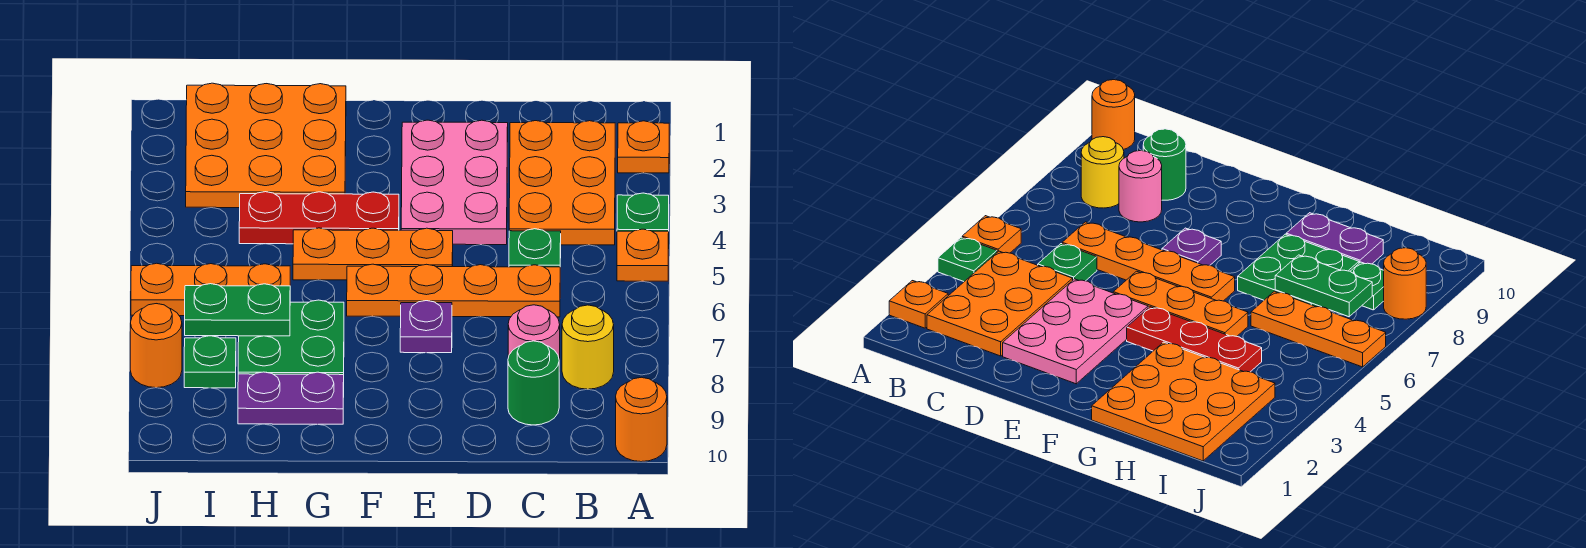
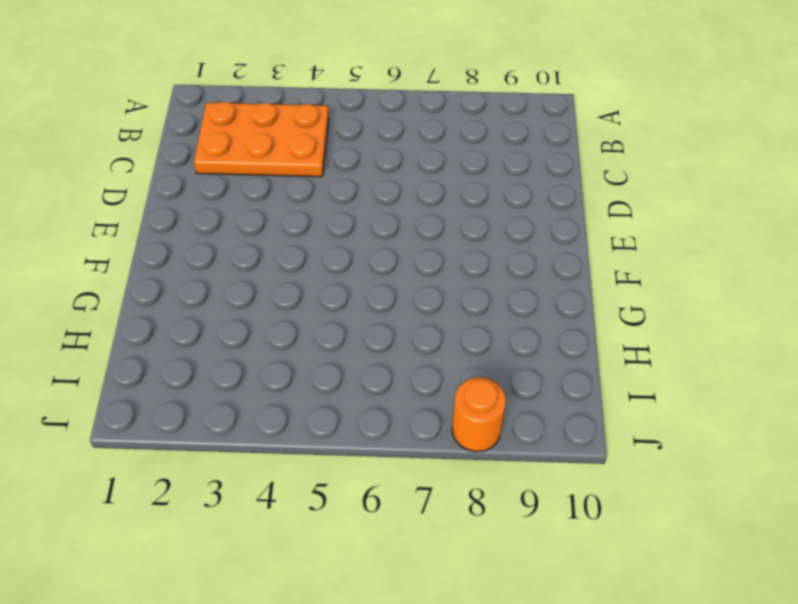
none -> orange 1x1 plate [618,121,669,173]
none -> green 1x1 plate [617,193,669,231]
none -> orange 1x1 plate [617,229,669,281]

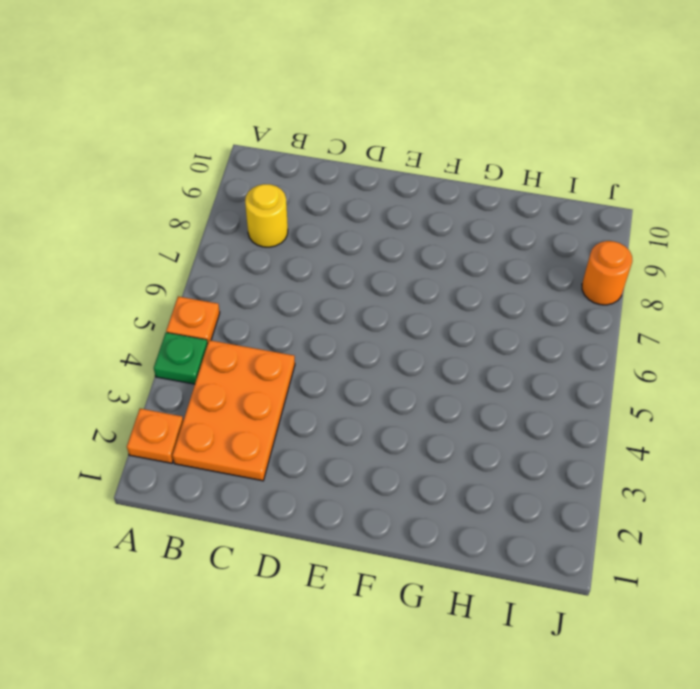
none -> orange 1x1 round brick [616,377,667,462]
none -> green 1x1 plate [509,229,561,267]
none -> orange 1x4 plate [347,264,560,317]

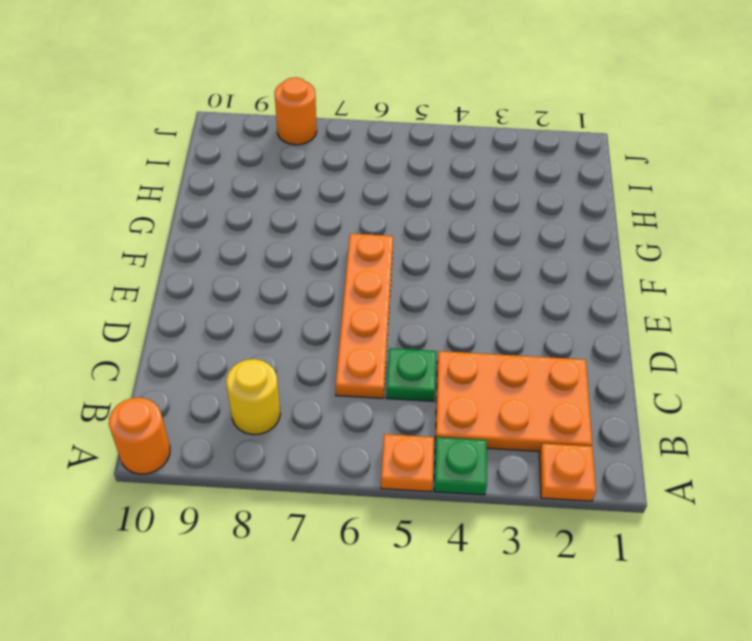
none -> pink 1x1 round brick [508,305,560,372]
none -> green 1x1 round brick [508,341,559,425]
none -> pink 2x3 plate [401,120,508,245]

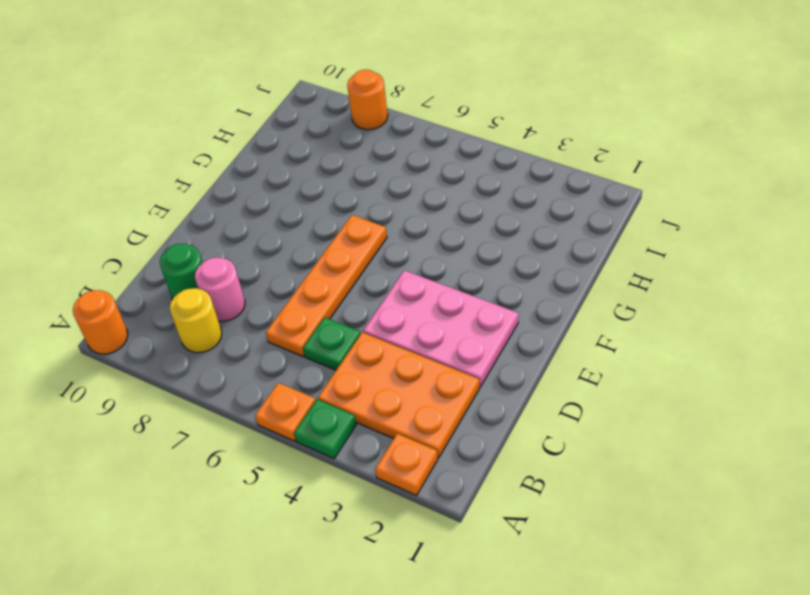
none -> orange 1x3 plate [293,228,453,280]
none -> purple 1x1 plate [400,301,452,353]
none -> red 1x3 plate [239,192,399,244]

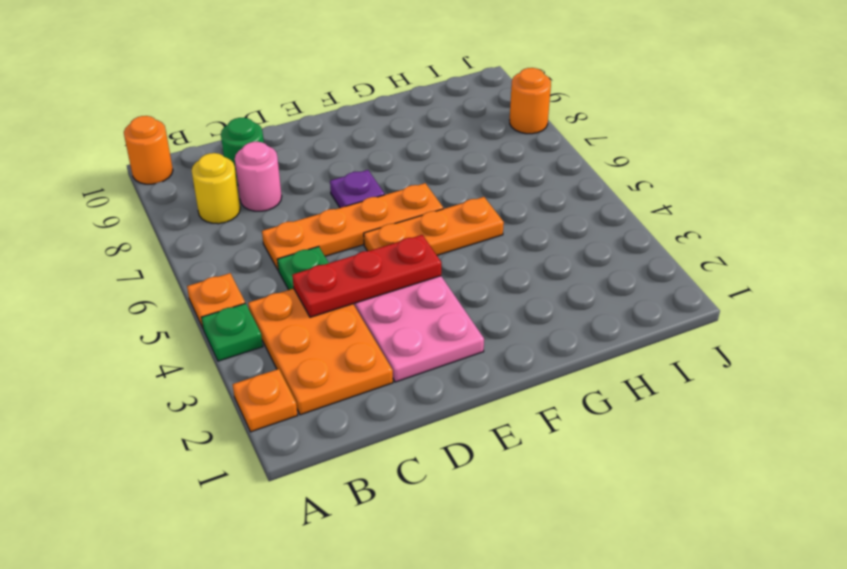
red 1x3 plate [292,235,441,317] -> red 1x3 plate moved to [239,192,399,244]
none -> orange 3x3 plate [186,83,346,208]
none -> green 2x2 plate [238,300,344,375]
none -> purple 1x2 plate [238,372,344,424]

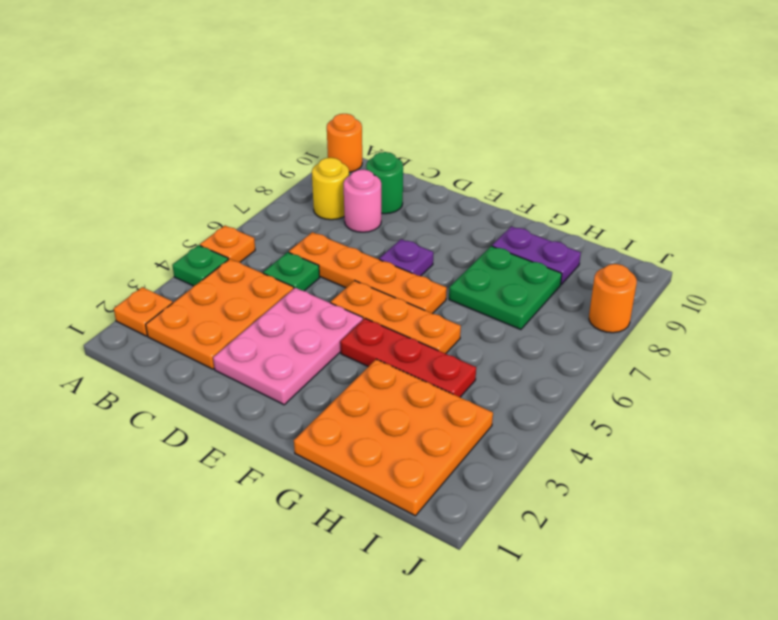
none -> orange 1x3 plate [131,263,290,316]
none -> green 1x1 plate [184,336,236,388]
none -> green 1x2 plate [185,284,290,336]

